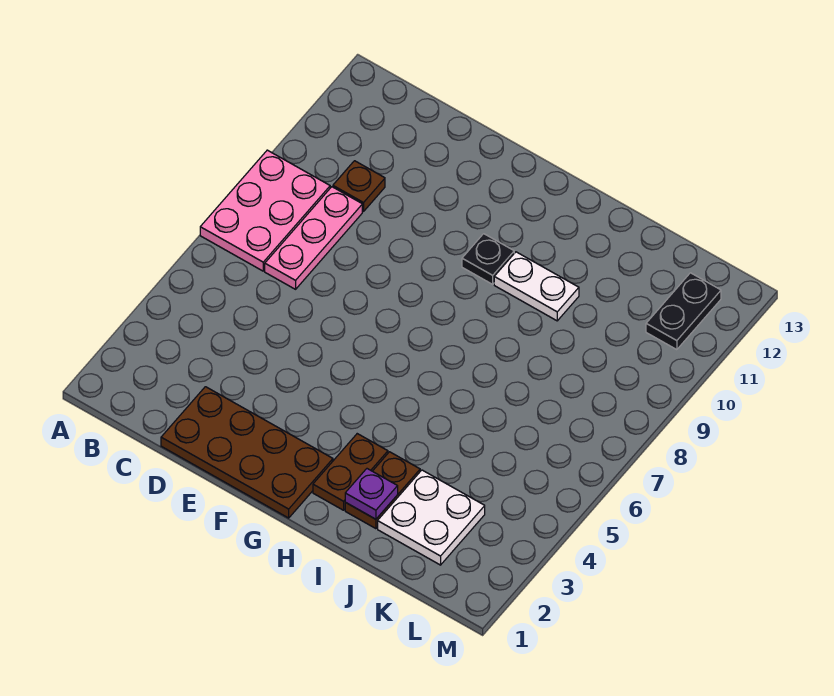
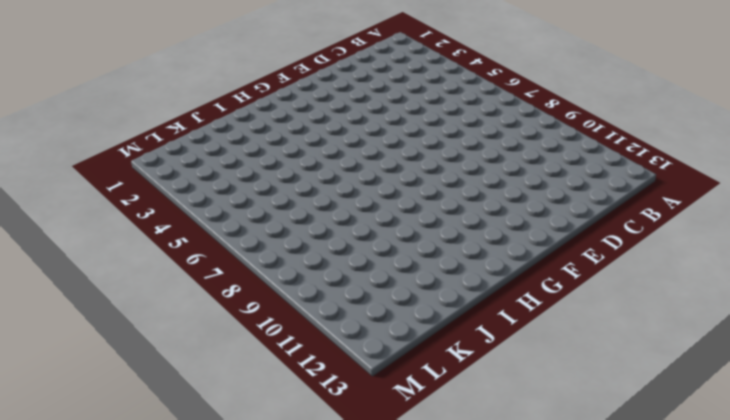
none -> pink 2x3 plate [200,150,330,271]
none -> pink 1x3 plate [265,187,362,289]

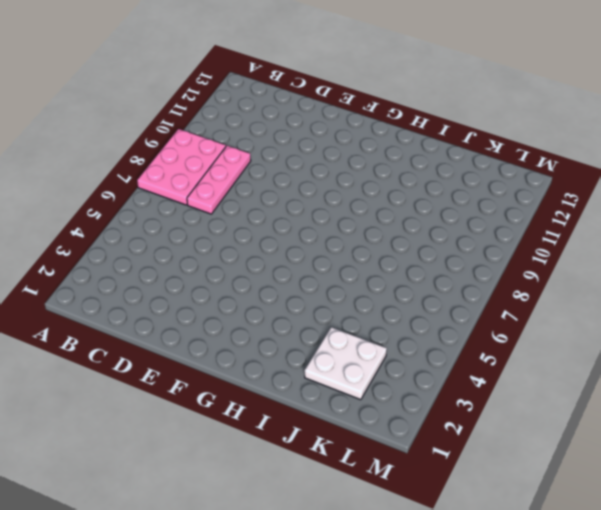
none -> brown 1x1 plate [333,161,385,212]
none -> brown 2x4 plate [161,387,333,518]

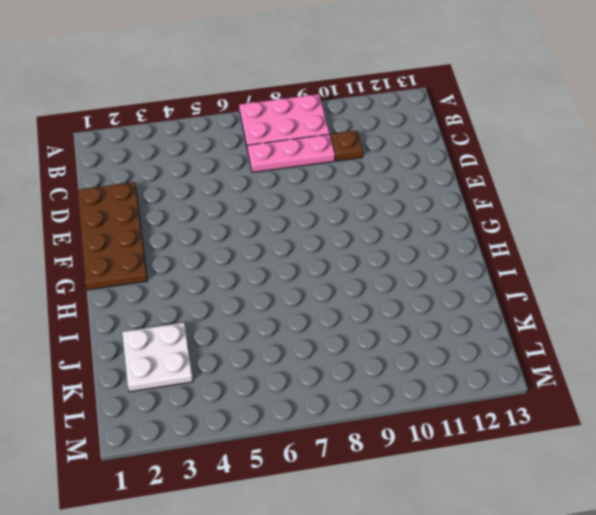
none -> black 1x1 plate [462,234,514,284]
none -> brown 1x2 plate [313,434,388,510]

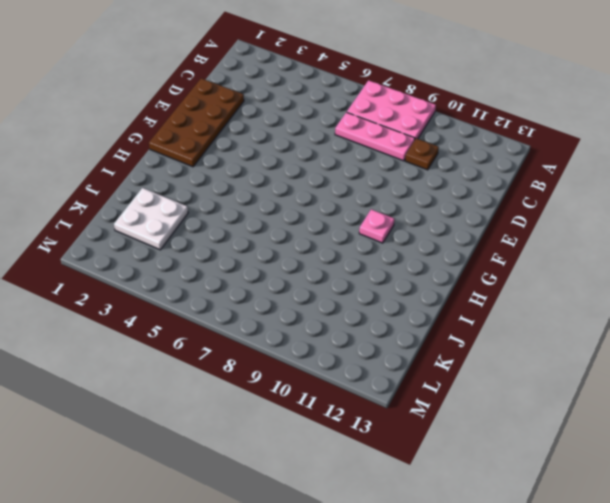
pink 1x1 plate [359,209,394,243] -> black 1x1 plate [462,234,514,284]
none -> brown 1x2 plate [313,434,388,510]
none -> white 1x2 plate [494,252,579,321]

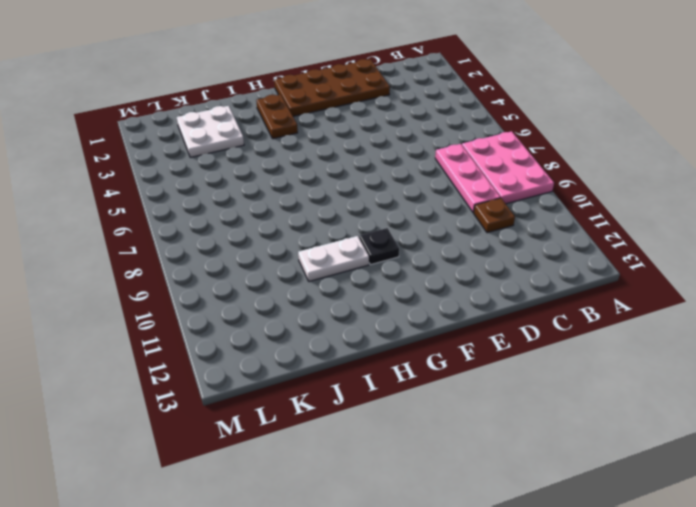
none -> brown 1x2 plate [345,452,420,529]
none -> black 1x2 plate [646,273,721,350]

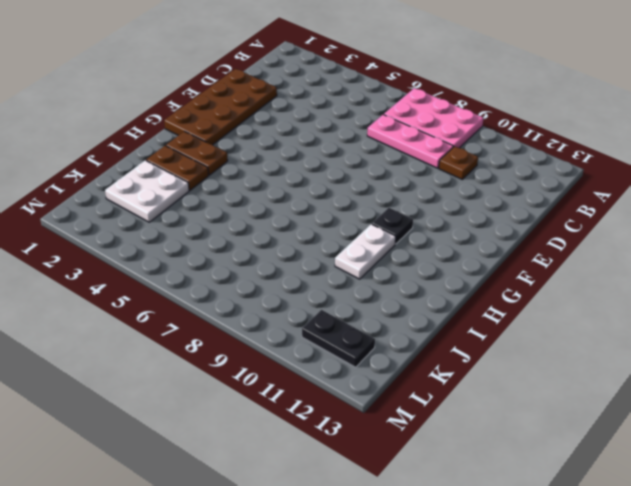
none -> purple 1x1 plate [345,469,398,519]

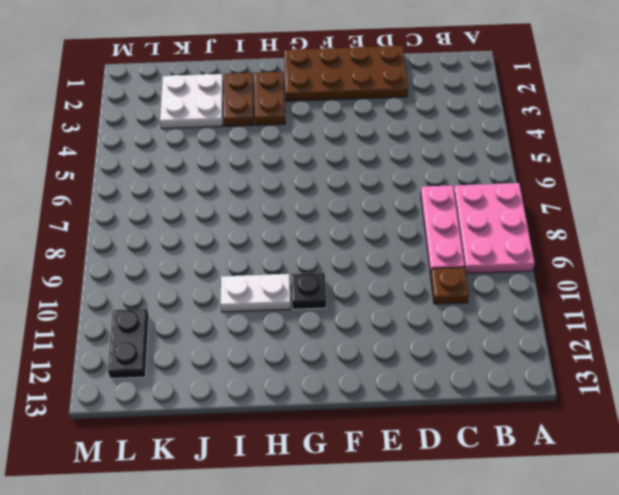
none -> purple 1x1 plate [345,469,398,519]

